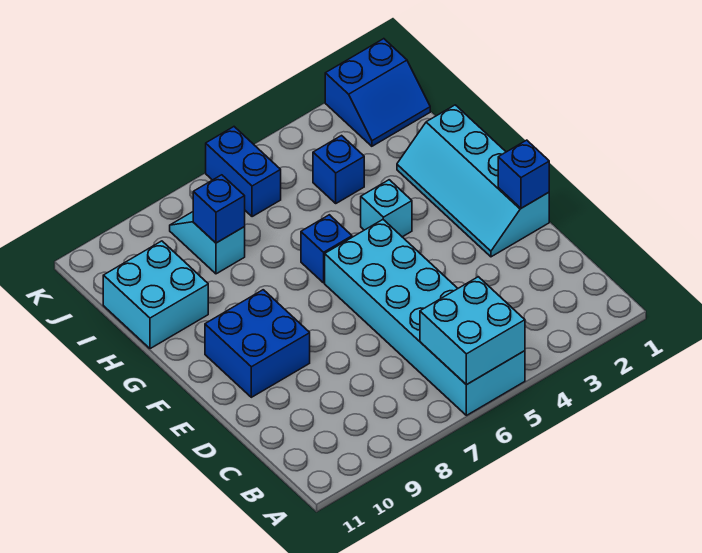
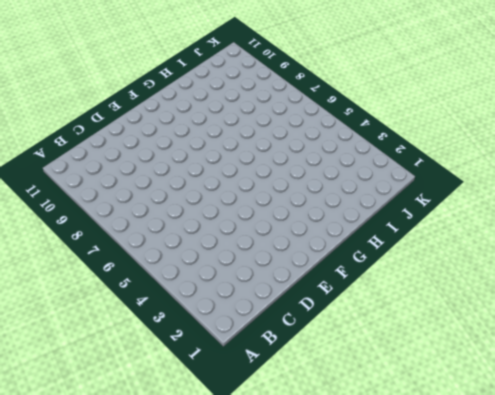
none -> cyan 2x6 brick [325,220,525,415]
none -> cyan 2x4 slope [397,105,549,257]
none -> blue 2x2 brick [205,290,310,397]

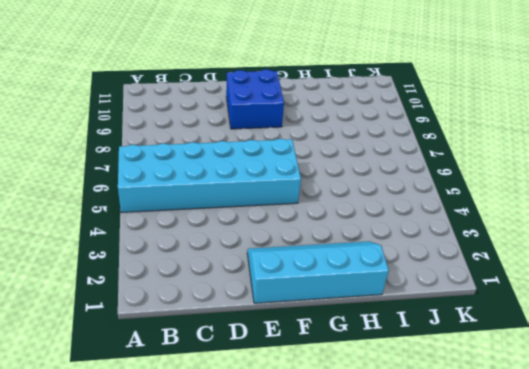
none -> cyan 1x1 brick [361,180,412,237]
none -> blue 1x1 brick [301,215,352,283]
none -> cyan 2x2 brick [103,241,208,349]

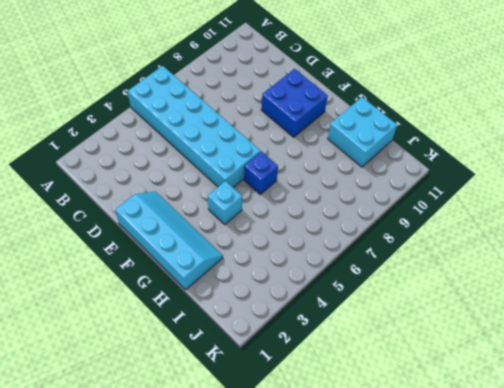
none -> blue 1x1 brick [313,136,364,203]
none -> cyan 1x2 slope [170,212,245,274]
none -> blue 2x2 slope [325,39,430,146]

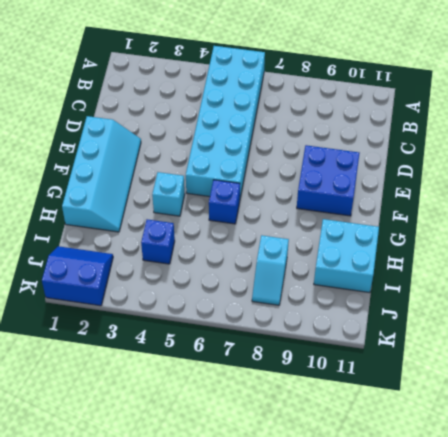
none -> blue 1x2 brick [206,127,281,217]
none -> cyan 2x2 brick [420,277,525,385]
none -> blue 1x1 brick [498,140,549,208]

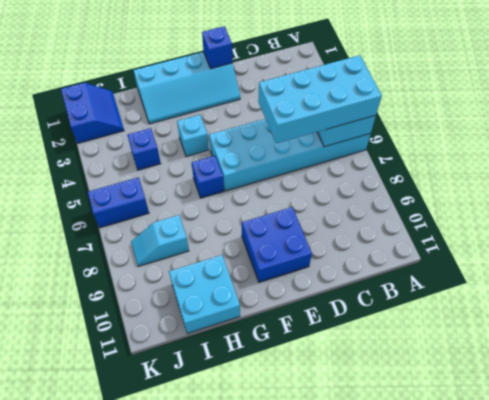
cyan 2x4 brick [258,55,382,143] -> none
none -> blue 1x1 brick [193,175,245,243]

